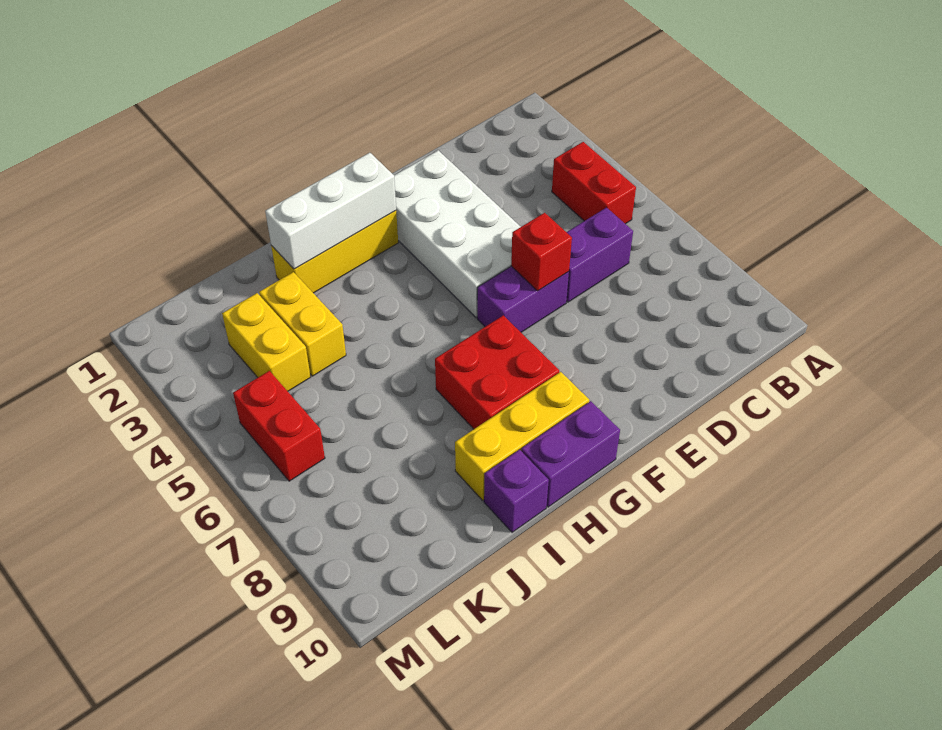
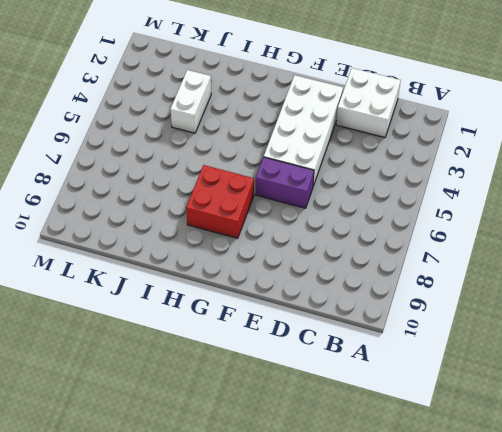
white 2x2 brick [336,68,401,137] -> none
white 1x2 brick [170,70,211,133] -> yellow 1x2 brick [259,272,346,376]
none -> red 1x2 brick [552,142,636,224]
none -> purple 1x2 brick [567,207,633,302]
none -> yellow 1x3 brick [271,211,398,293]

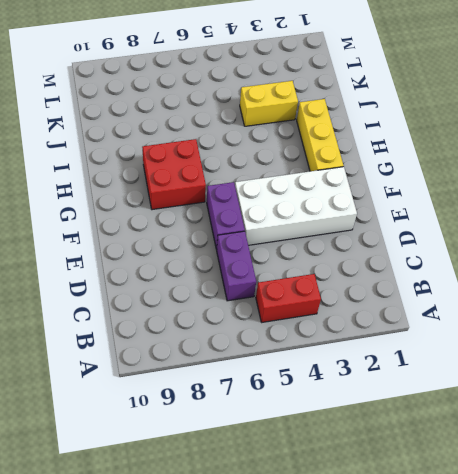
none -> yellow 1x3 brick [455,372,589,500]
none -> purple 1x2 brick [521,401,620,507]
none -> purple 1x1 brick [484,450,549,532]

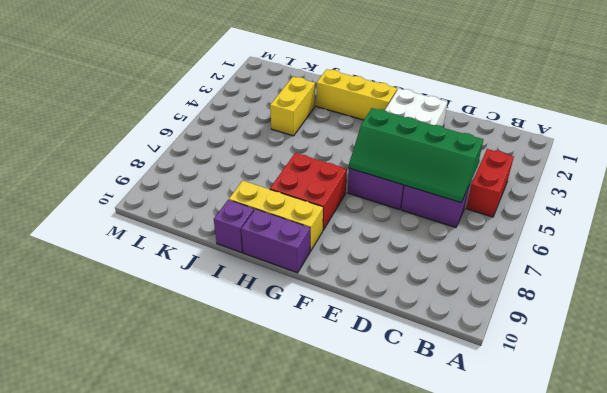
green 2x4 slope [349,108,483,203] -> red 1x1 brick [511,213,572,291]
none -> yellow 1x2 brick [222,293,310,391]
none -> red 1x2 brick [233,371,325,481]
none -> white 1x3 brick [265,153,396,269]

